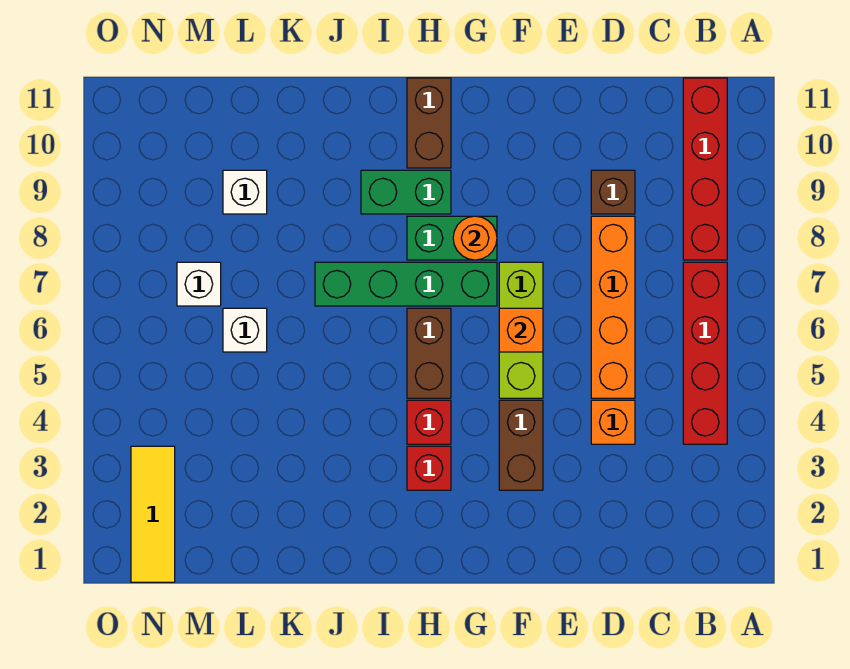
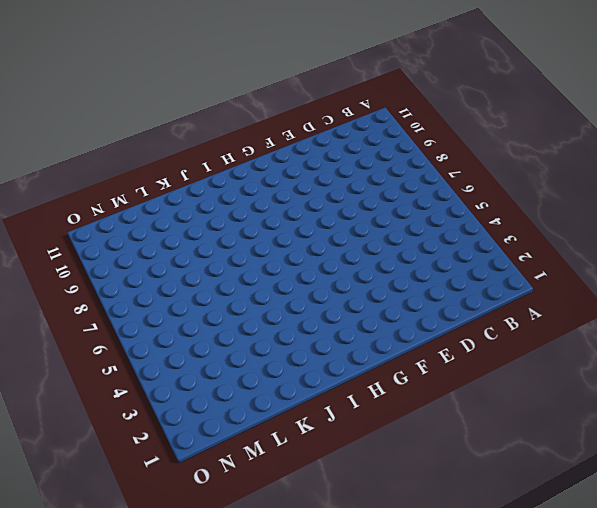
none -> red 1x4 brick [683,262,727,444]
none -> red 1x4 brick [683,78,727,260]
none -> orange 1x1 brick [591,400,635,444]

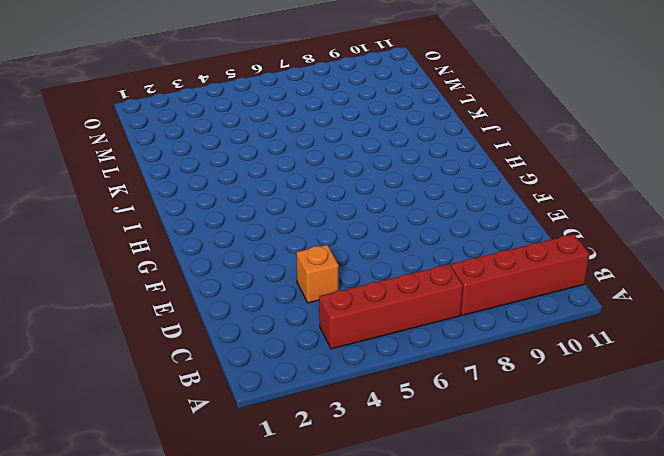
none -> orange 1x4 brick [591,216,635,398]
none -> brown 1x1 brick [591,170,635,214]
none -> brown 1x2 brick [499,400,543,490]

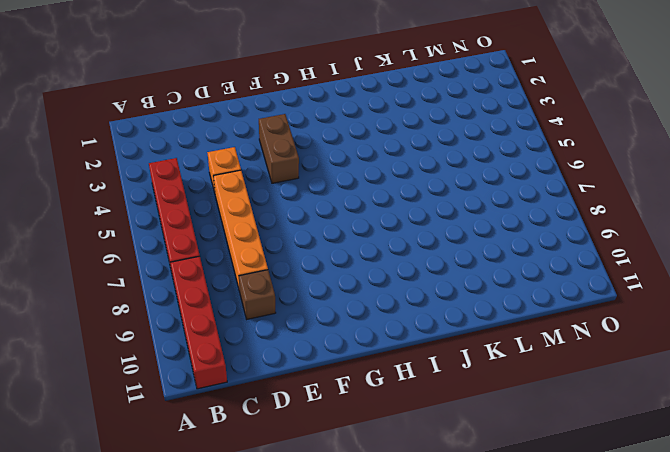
none -> lime 1x3 brick [499,262,543,398]
none -> green 1x4 brick [315,262,497,306]
none -> green 1x2 brick [407,216,497,260]

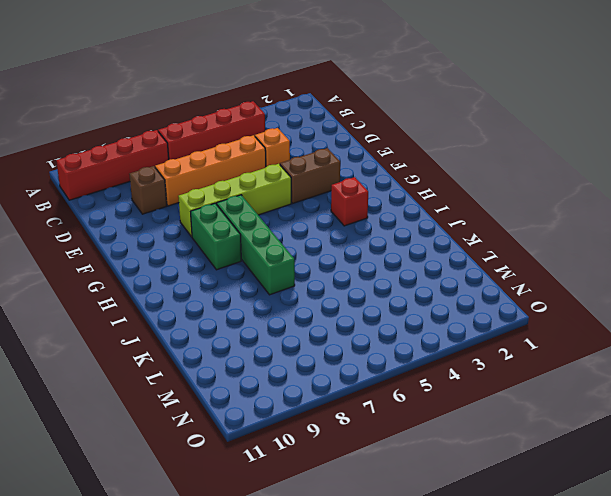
lime 1x4 brick [178,164,291,237] -> lime 1x3 brick [499,262,543,398]
none -> red 1x1 brick [407,400,451,444]
none -> brown 1x2 brick [407,308,451,398]
none -> green 1x2 brick [361,170,451,214]

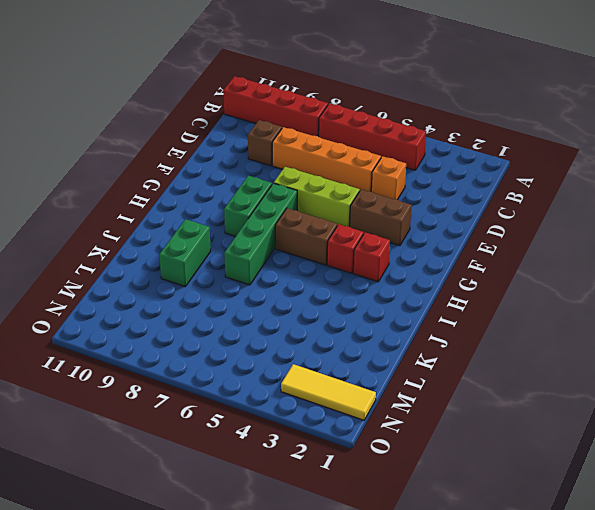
green 1x2 brick [159,219,211,286] -> green 1x2 brick moved to [361,170,451,214]
none -> brown 1x2 brick [407,78,451,168]
none -> white 1x1 brick [223,308,267,352]
none -> white 1x1 brick [223,170,267,214]

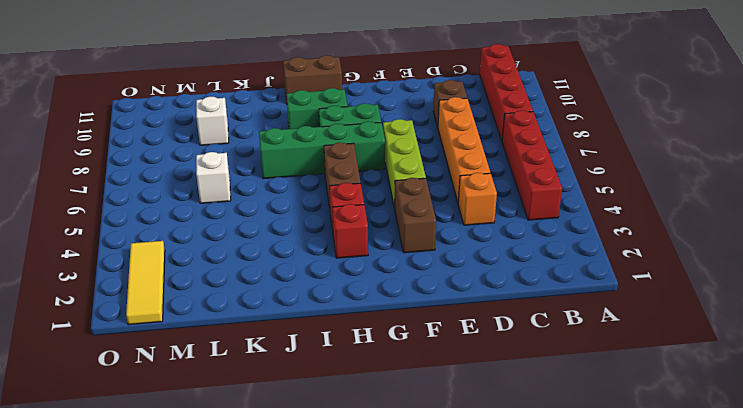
brown 1x2 brick [283,55,342,103] -> brown 1x2 brick turned to [407,78,451,168]
none -> white 1x1 brick [177,262,221,306]
none -> orange 1x1 brick [499,308,543,352]
none -> orange 1x1 round brick [453,216,497,260]

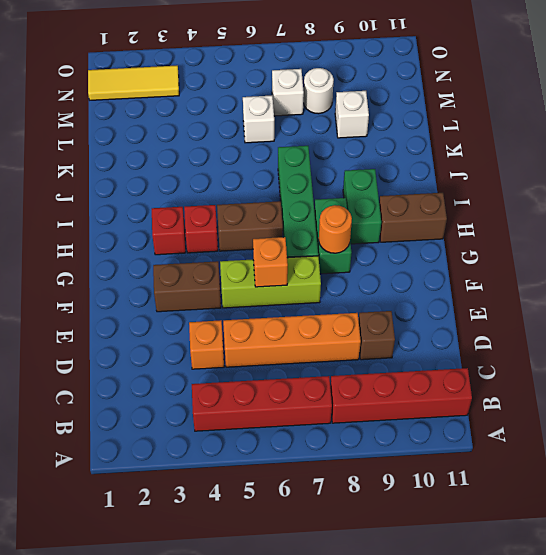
white 1x1 round brick [303,68,334,114] -> none

